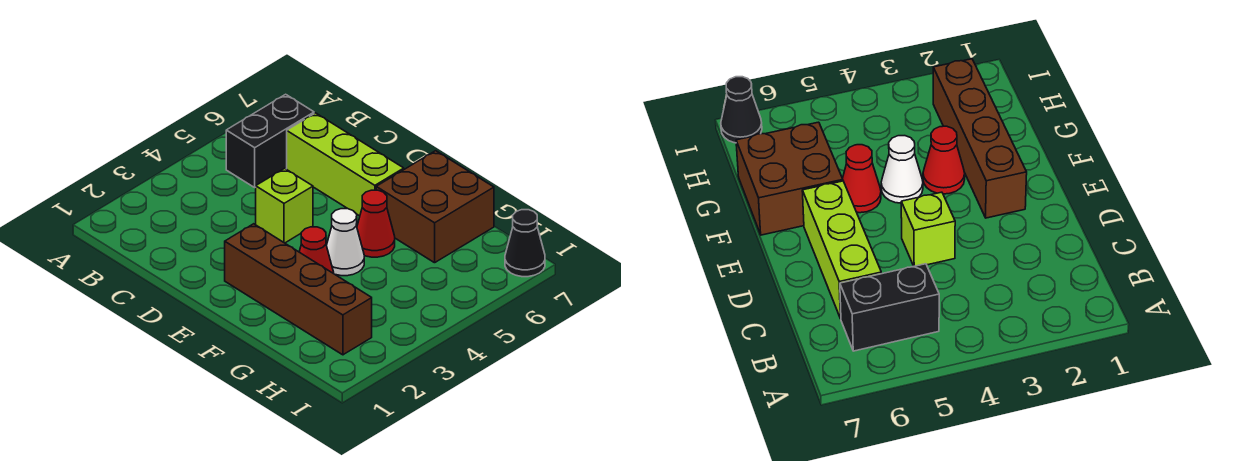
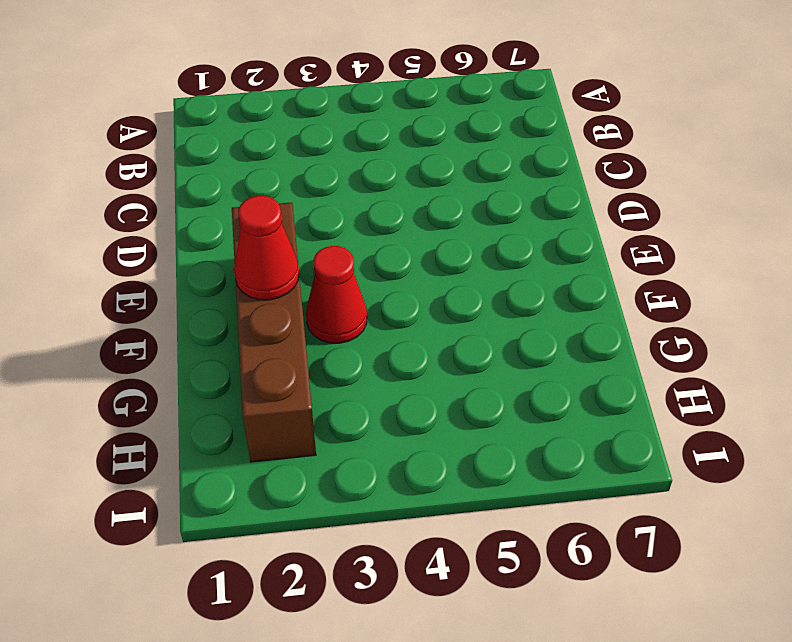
red 1x1 cone [234,196,299,300] -> red 1x1 cone moved to [357,190,395,257]
none -> black 1x2 brick [226,94,314,187]
none -> lime 1x3 brick [287,113,404,216]

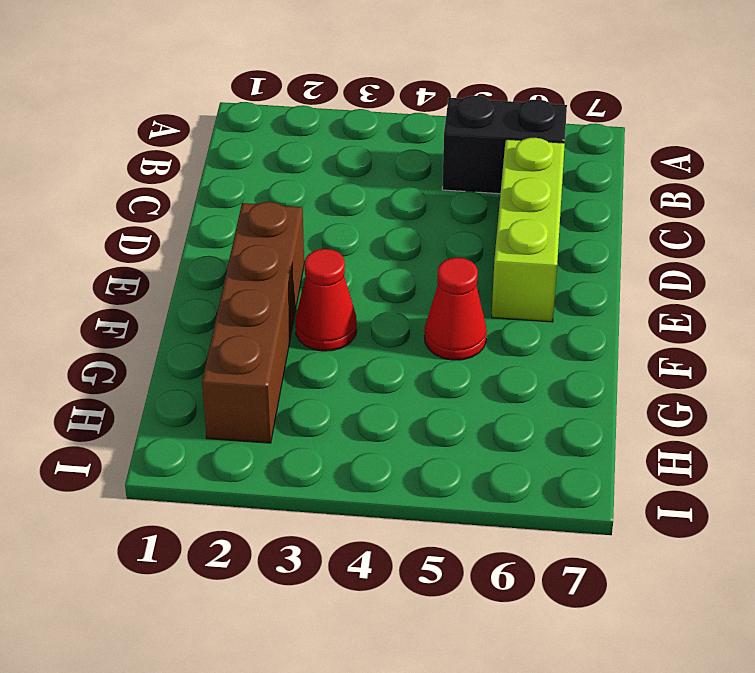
none -> lime 1x1 brick [256,168,313,243]
none -> white 1x1 cone [327,209,364,276]

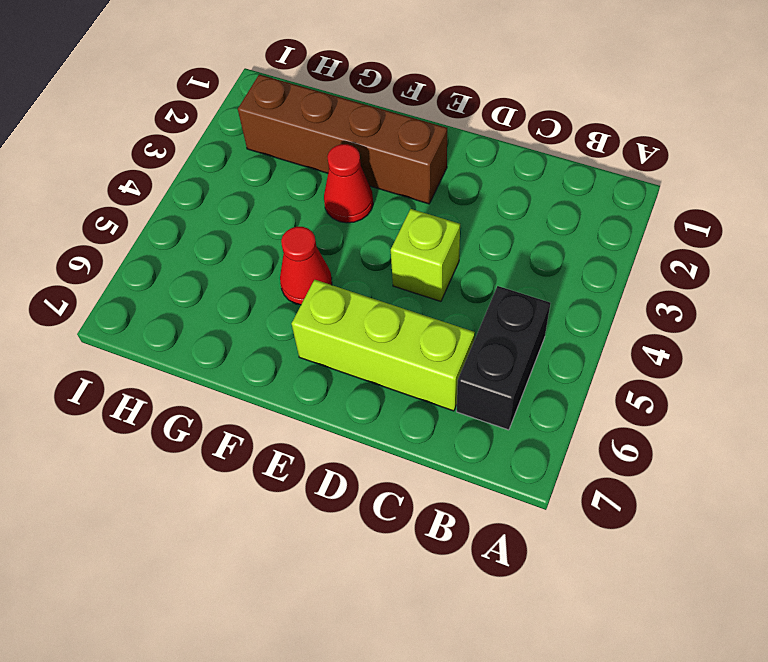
none -> white 1x1 cone [327,209,364,276]
none -> brown 2x2 brick [376,151,494,263]

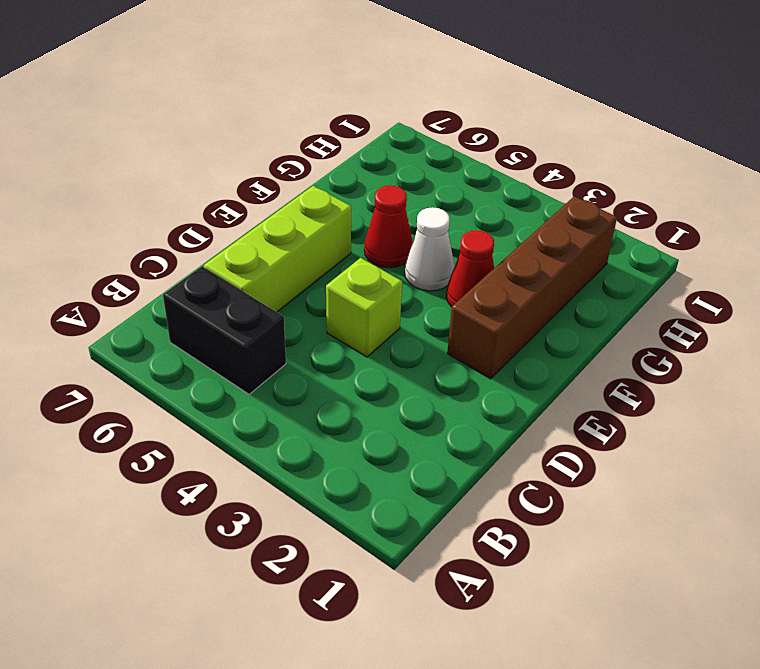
none -> brown 2x2 brick [376,151,494,263]
none -> black 1x1 cone [505,210,545,277]

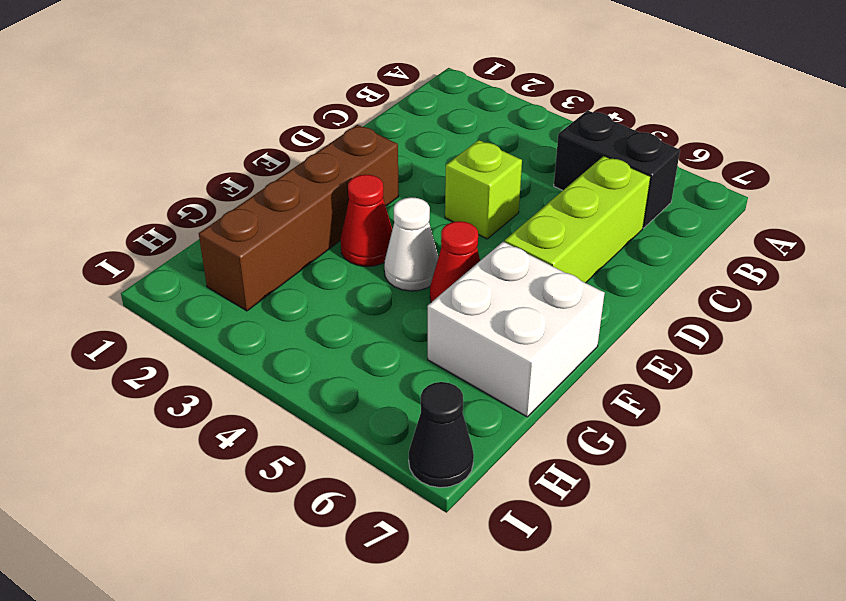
white 2x2 brick [428,242,605,417] -> brown 2x2 brick [376,151,494,263]

